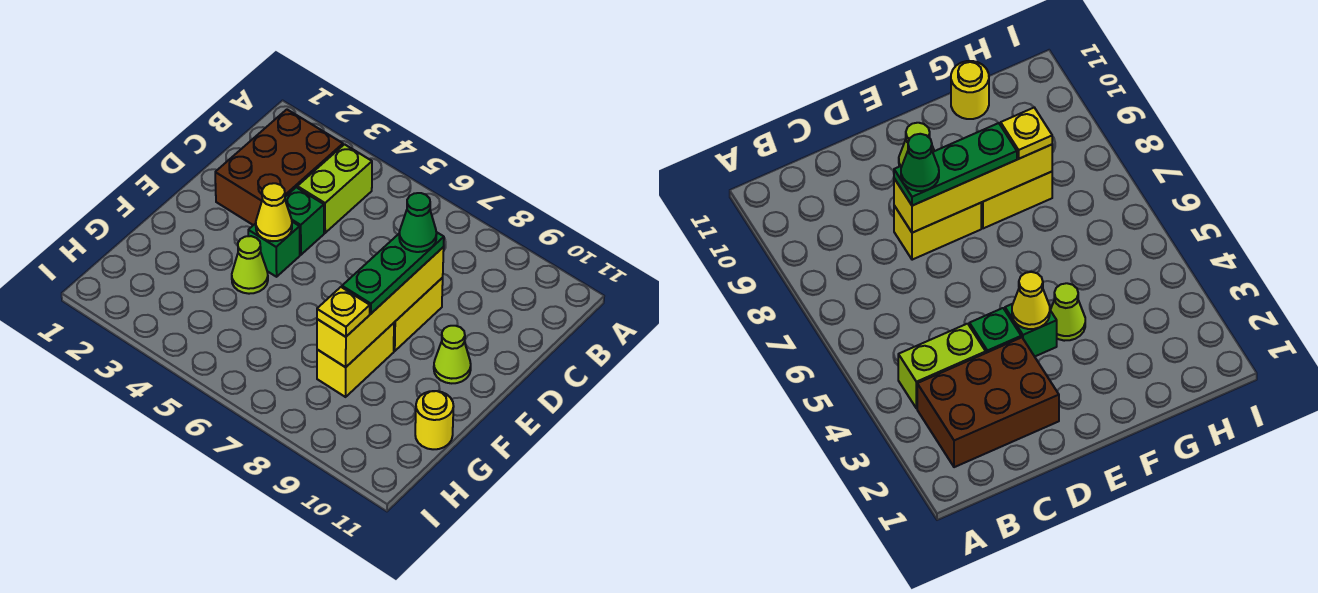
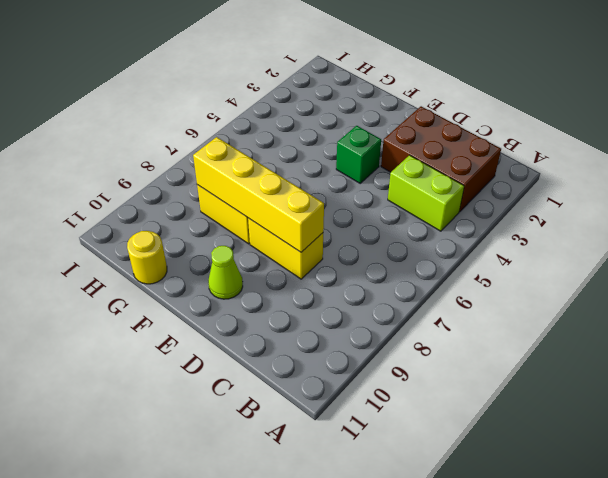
none -> green 1x1 brick [285,187,324,255]
none -> lime 1x1 cone [232,236,268,294]
none -> yellow 1x1 cone [256,183,292,241]

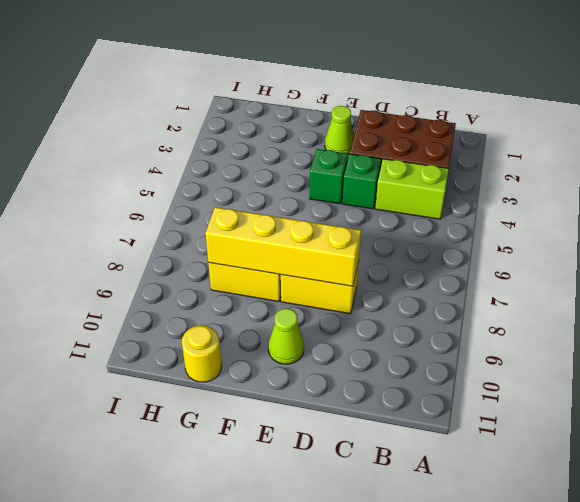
lime 1x1 cone [325,106,354,154] -> lime 1x1 cone moved to [232,236,268,294]
none -> yellow 1x1 cone [256,183,292,241]
none -> green 1x3 plate [342,232,444,313]
none -> yellow 1x1 plate [317,287,370,337]

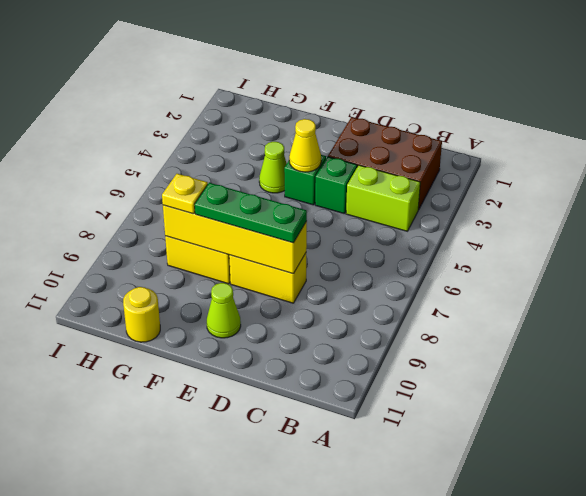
none -> green 1x1 cone [399,193,437,252]

